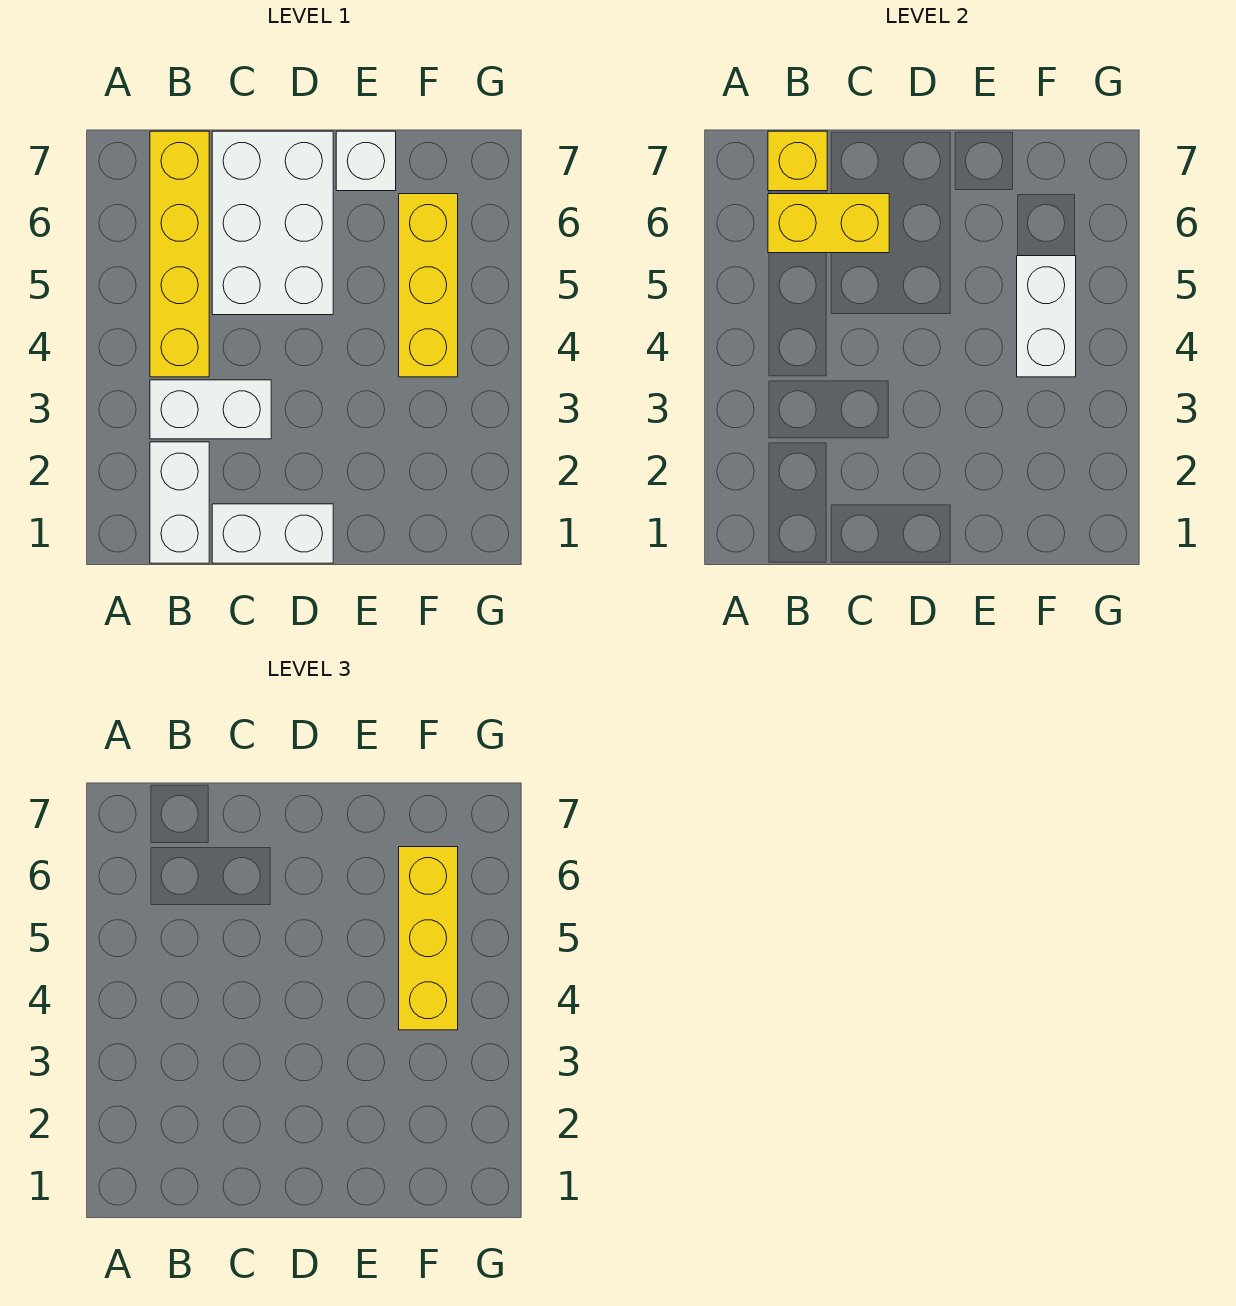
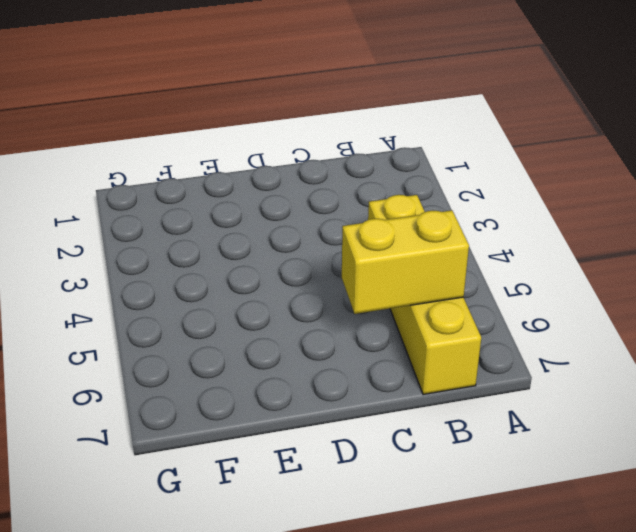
none -> white 1x2 brick [150,442,209,563]
none -> white 1x2 brick [150,380,271,439]

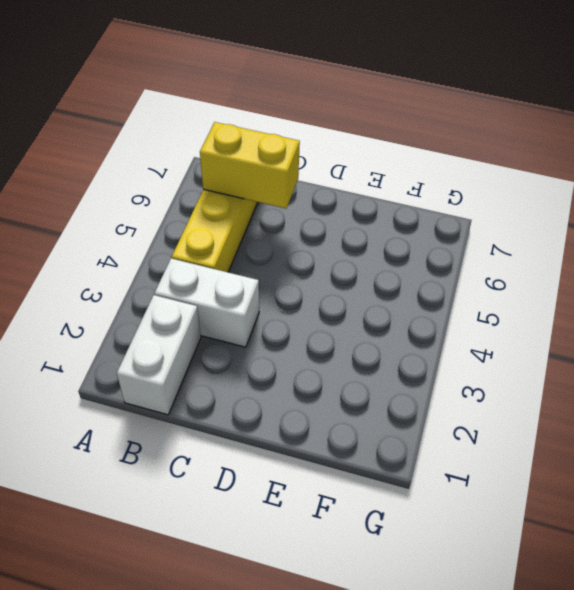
none -> white 1x2 brick [212,504,333,563]
none -> white 2x3 brick [212,131,333,315]

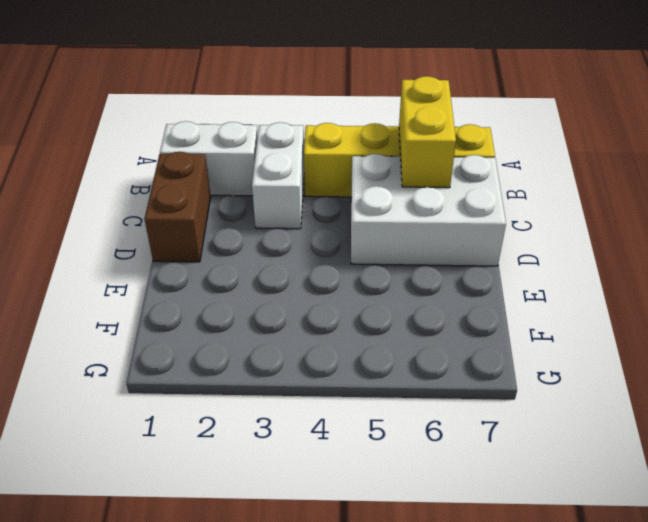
brown 1x2 brick [144,152,211,262] -> white 1x2 brick [212,504,333,563]
none -> white 1x1 brick [336,131,396,191]
none -> yellow 1x3 brick [399,194,458,377]

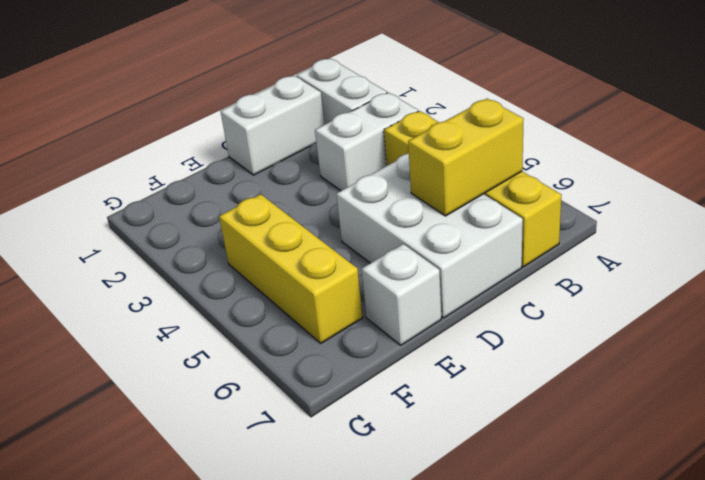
none -> yellow 1x1 brick [768,131,827,191]
none -> white 1x2 brick [1017,256,1076,377]

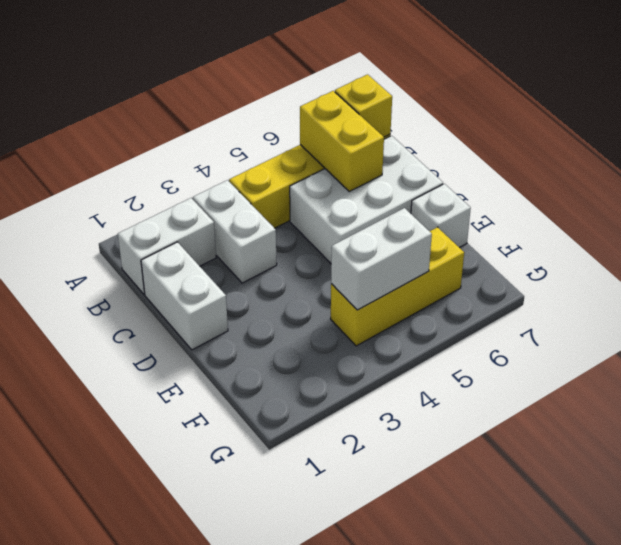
none -> yellow 1x3 brick [399,847,458,1030]

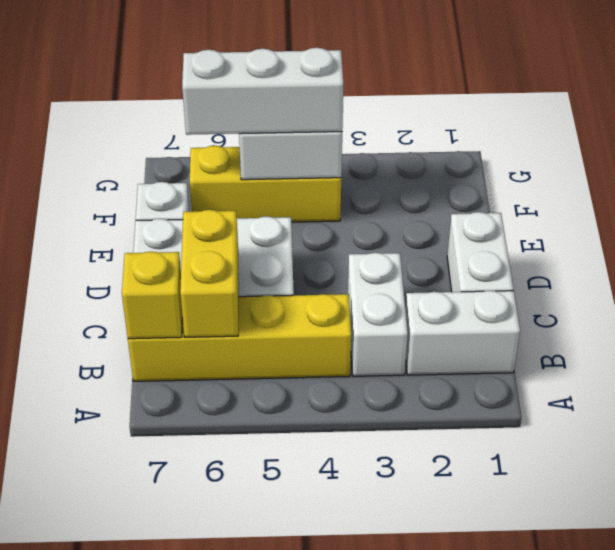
white 1x3 brick [182,48,343,135] -> yellow 1x3 brick [399,847,458,1030]

